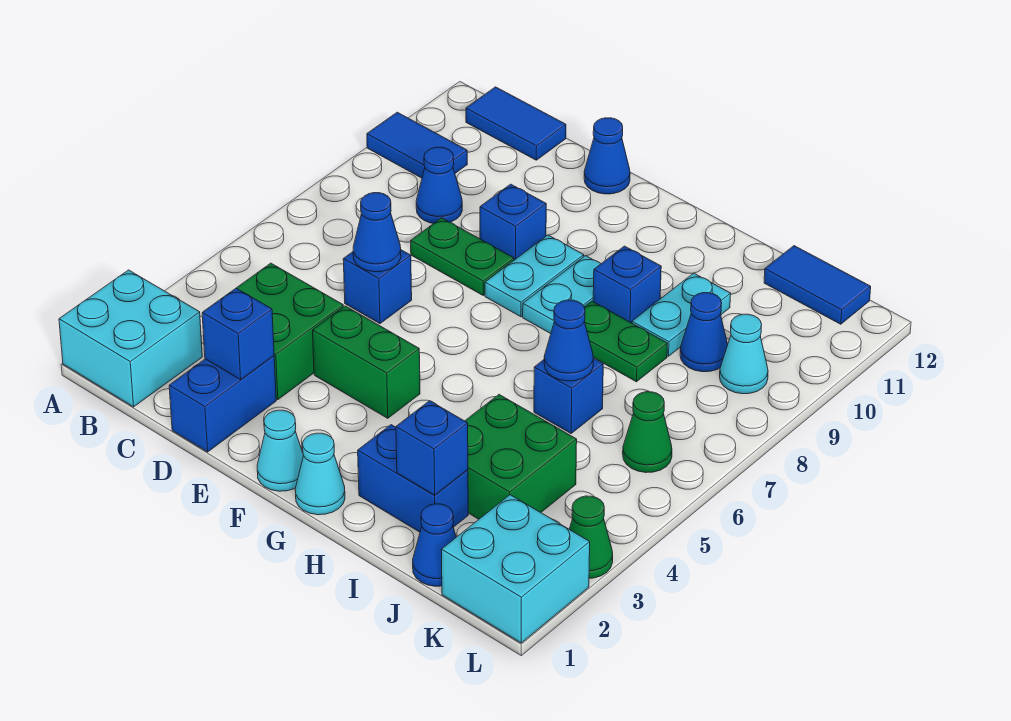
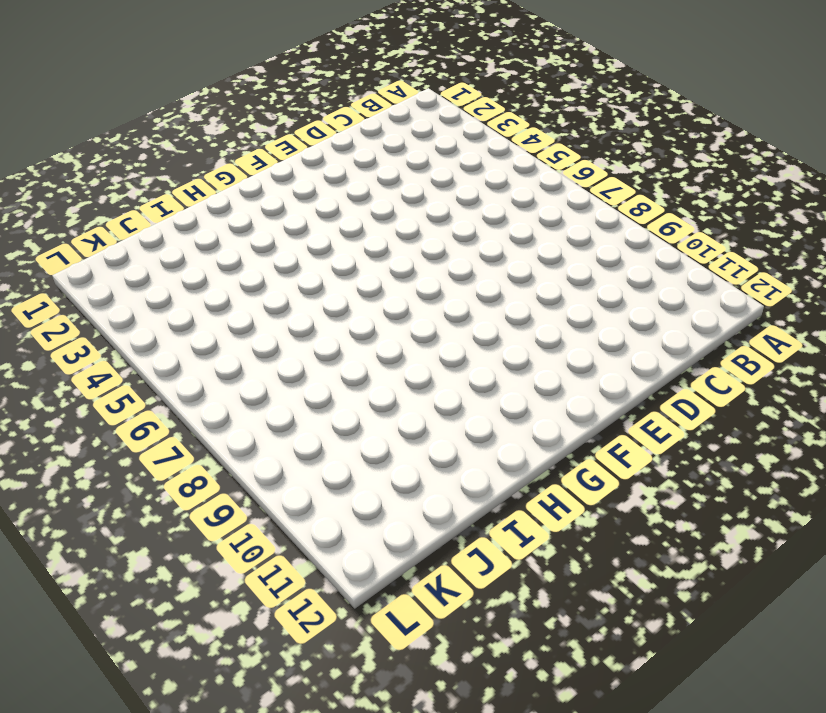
none -> cyan 2x2 brick [59,270,202,407]
none -> blue 1x2 tile [367,112,467,178]
none -> blue 1x2 tile [466,87,566,160]
none -> green 2x2 brick [237,263,343,400]

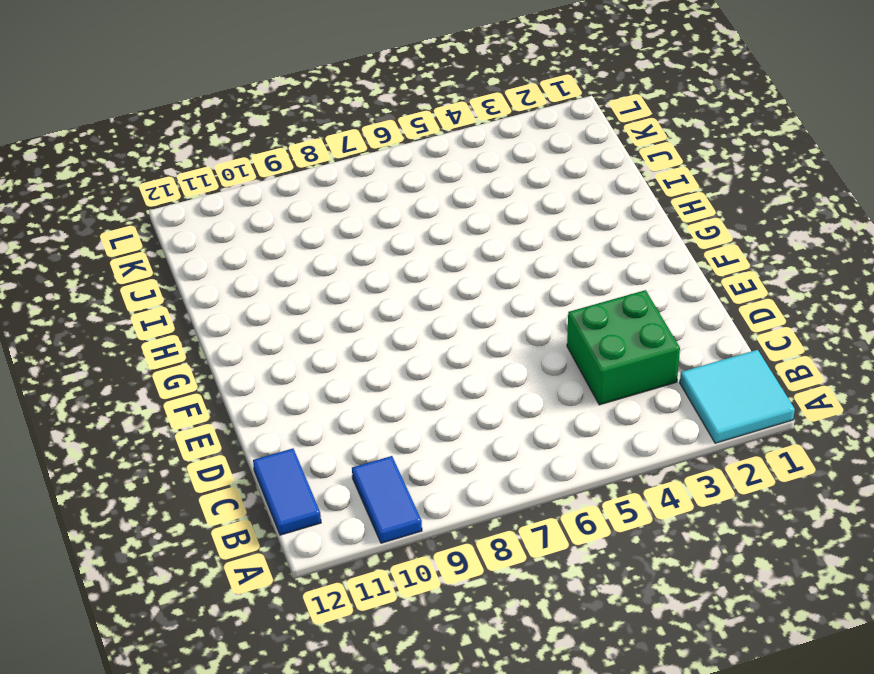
cyan 2x2 tile [680,350,795,443] -> cyan 2x2 brick [59,270,202,407]
none -> blue 1x1 cone [416,147,462,223]
none -> blue 1x2 brick [169,356,276,452]
none -> blue 1x1 brick [343,250,412,324]
none -> green 1x2 plate [411,218,514,295]

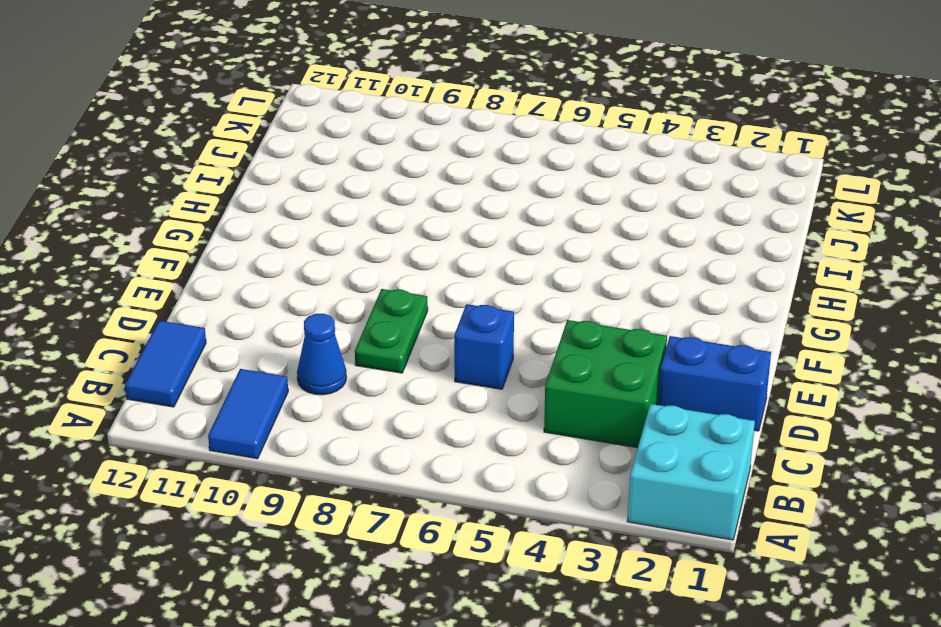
none -> green 1x2 brick [313,306,420,418]
none -> blue 1x1 brick [480,184,546,260]
none -> blue 1x1 cone [584,118,630,194]
none -> cyan 1x1 cone [257,410,303,491]

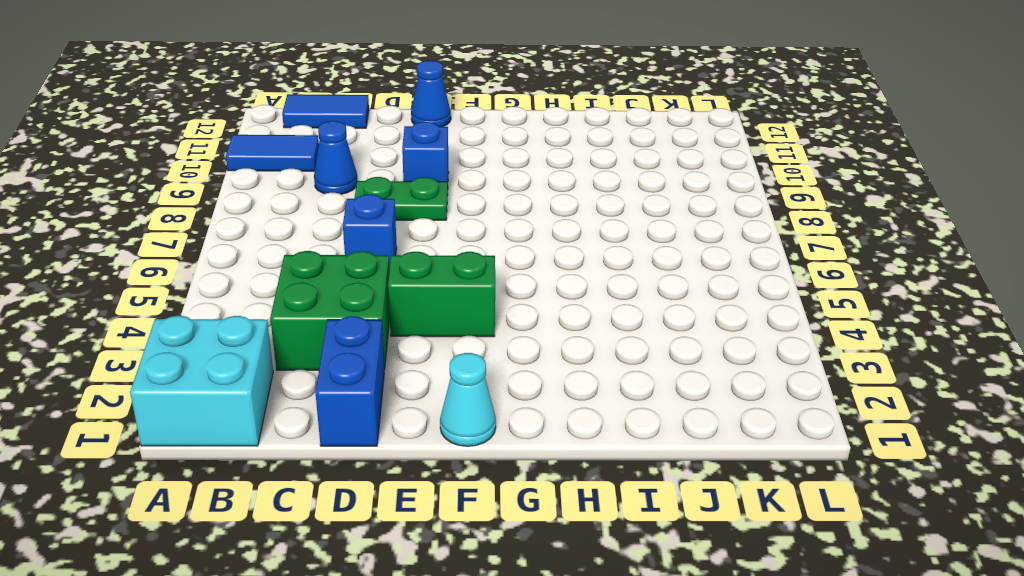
none -> cyan 1x2 plate [485,235,584,317]
none -> cyan 1x1 cone [295,433,345,515]
none -> cyan 1x2 plate [523,256,601,334]
none -> blue 1x2 brick [358,425,468,532]

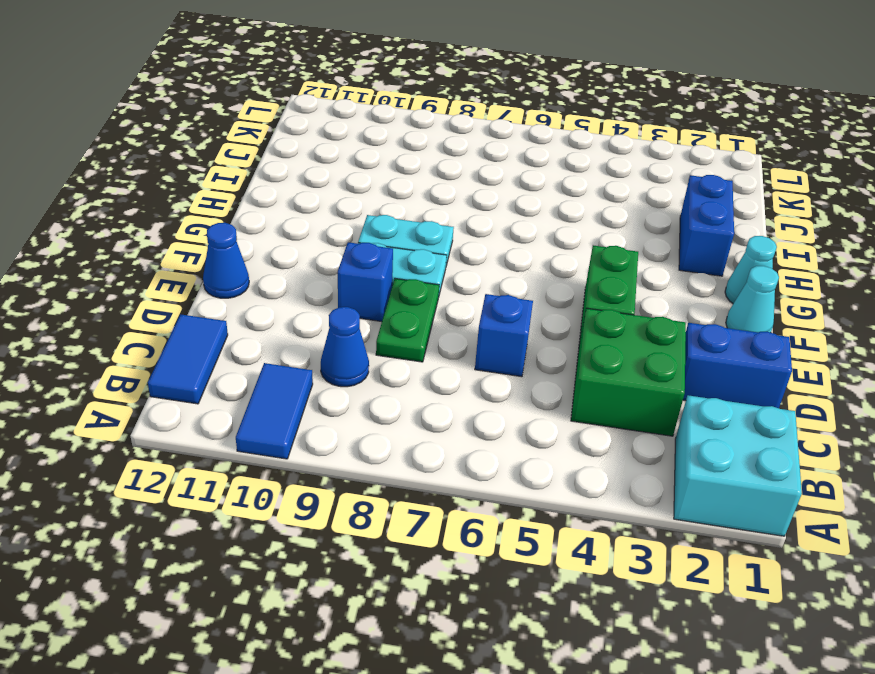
none -> green 1x2 plate [584,301,667,382]
none -> blue 1x1 brick [593,246,661,323]
none -> green 2x2 brick [465,395,577,519]
none -> blue 1x1 brick [534,358,603,433]

